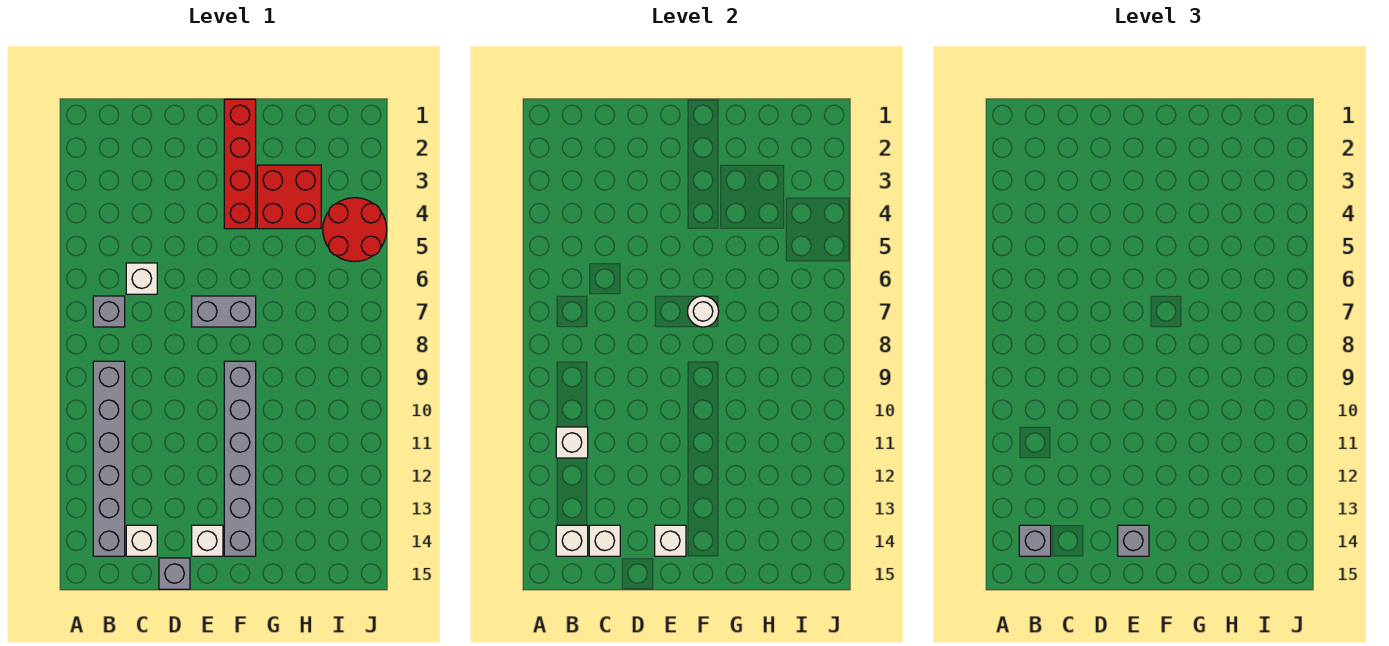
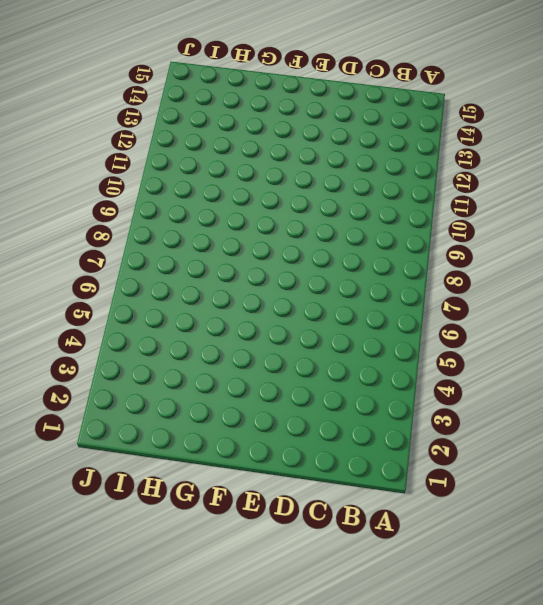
none -> grey 1x1 brick [93,296,125,327]
none -> grey 1x6 brick [93,361,125,556]
none -> white 1x1 brick [126,263,157,294]

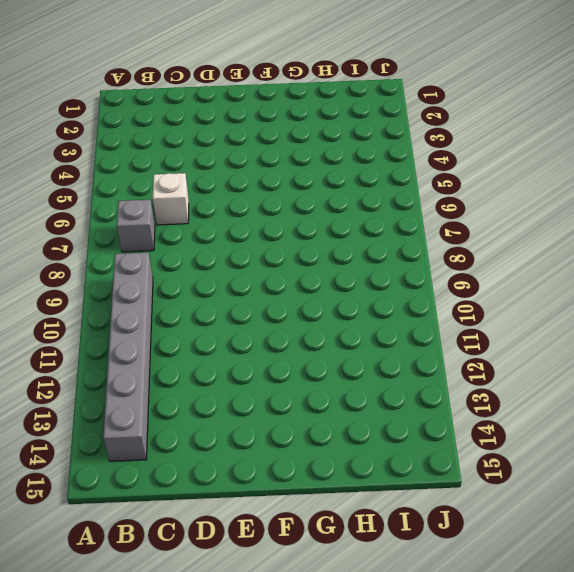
none -> white 1x1 brick [126,525,157,556]
none -> grey 1x1 brick [159,558,190,589]
none -> grey 1x2 brick [192,296,256,327]

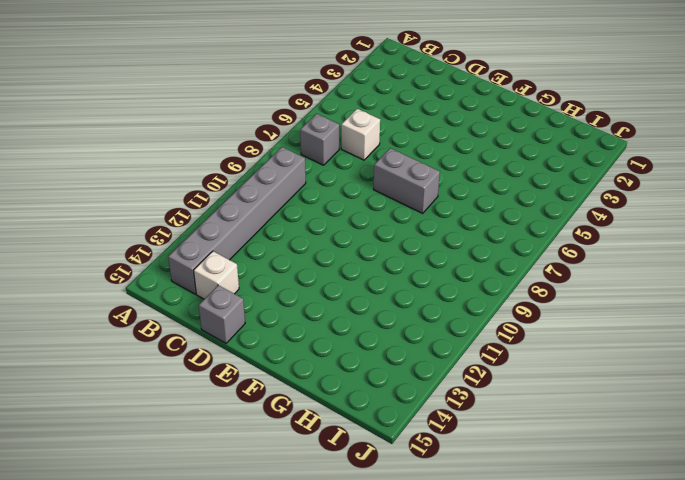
none -> white 1x1 brick [192,525,223,556]
none -> red 1x4 brick [224,99,256,229]
none -> grey 1x6 brick [224,361,256,556]

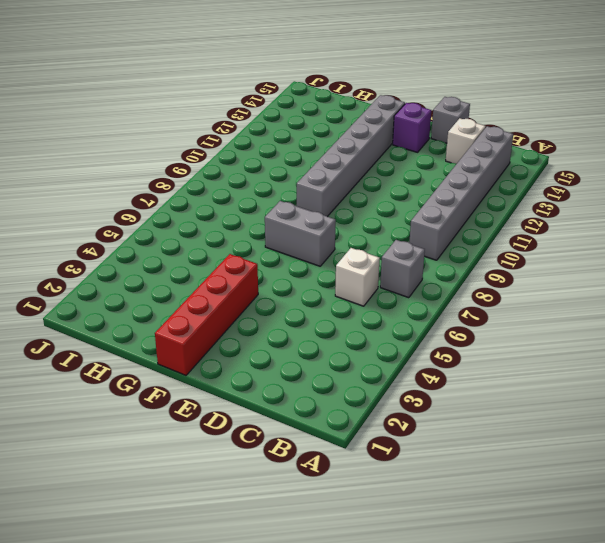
purple 1x1 brick [393,103,431,152] -> white 1x1 brick [192,525,223,556]
none -> red 2x2 brick [257,165,321,229]
none -> red 2x2 round brick [323,198,387,262]
none -> white 1x1 brick [556,427,588,458]

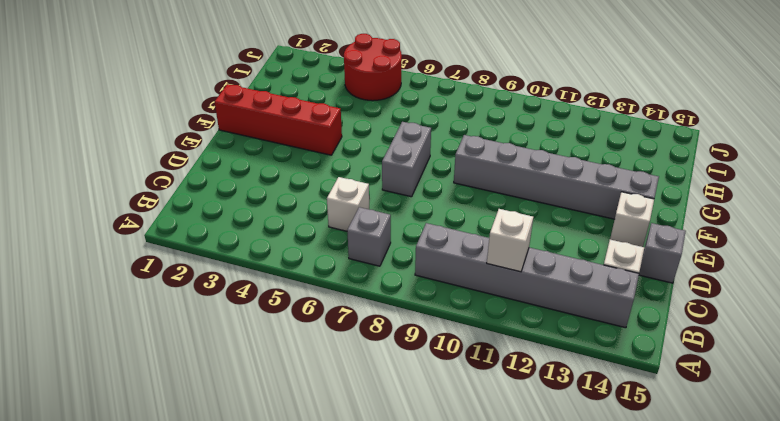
none -> red 2x2 brick [257,165,321,229]
none -> white 1x1 brick [556,525,588,556]
none -> white 1x1 brick [589,525,620,556]

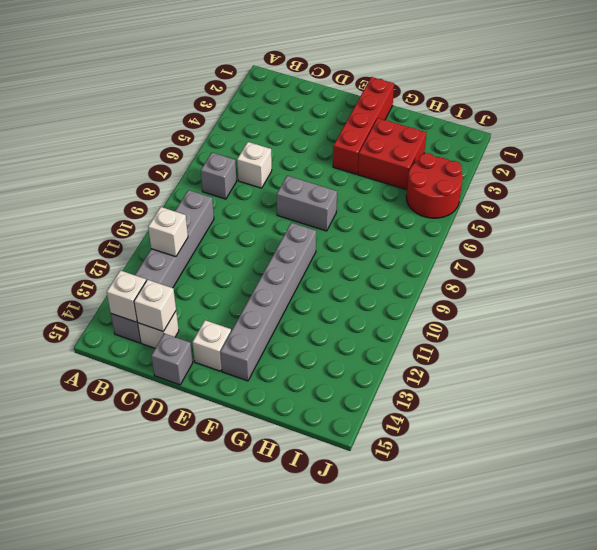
none -> white 1x1 brick [655,525,686,556]
none -> white 1x1 round brick [688,296,719,327]
none -> grey 1x1 brick [1019,525,1051,556]

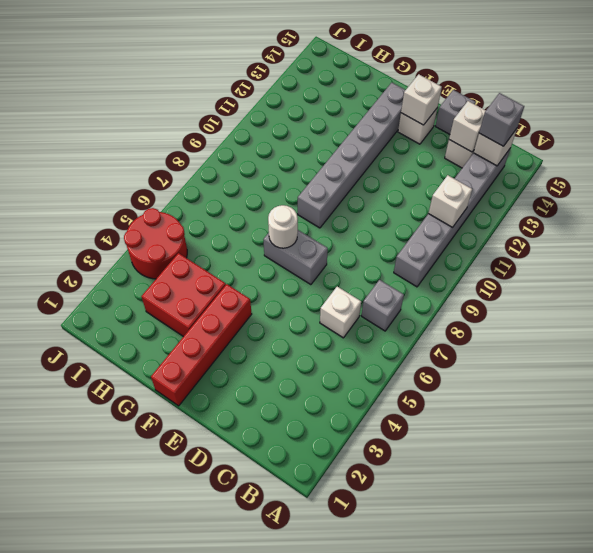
none -> grey 1x1 brick [1118,525,1149,556]

